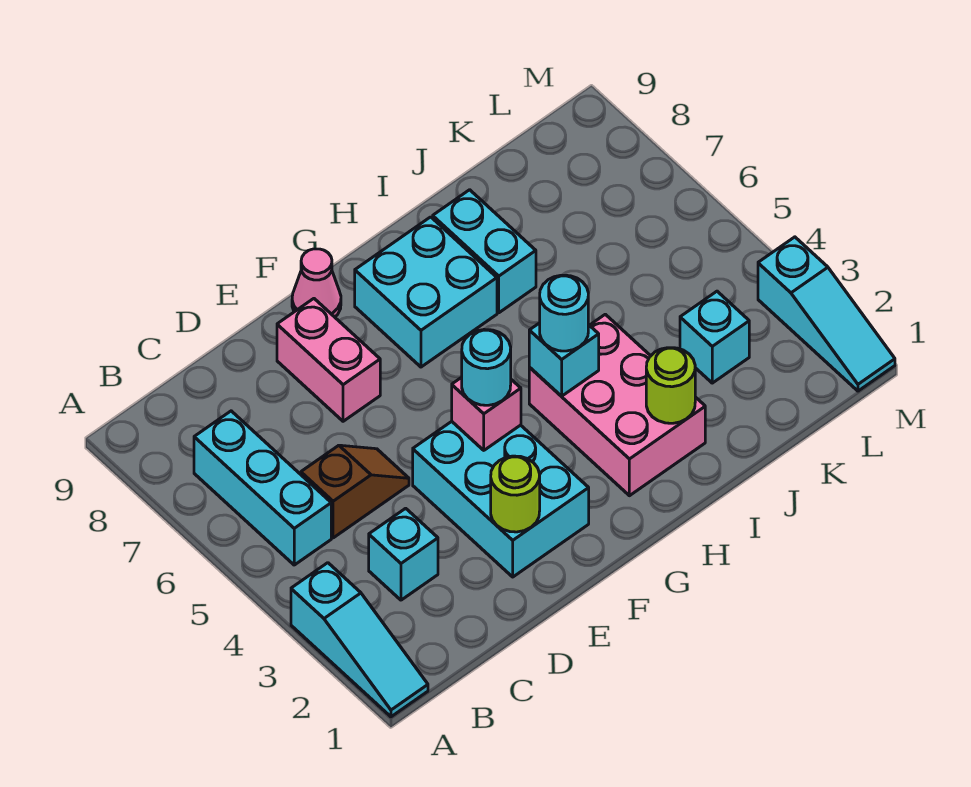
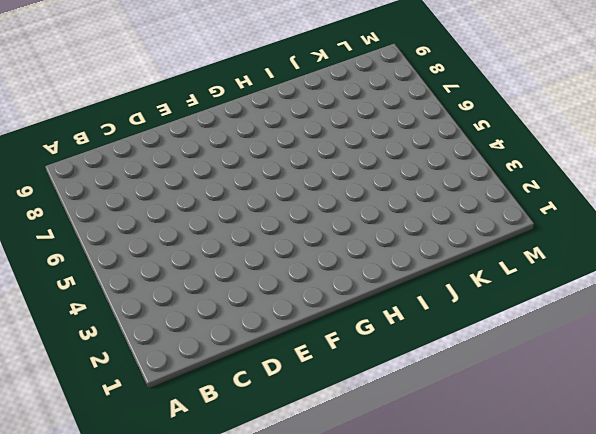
none -> cyan 1x3 slope [291,563,428,717]
none -> cyan 1x3 brick [194,411,331,565]
none -> cyan 1x1 brick [369,508,438,600]

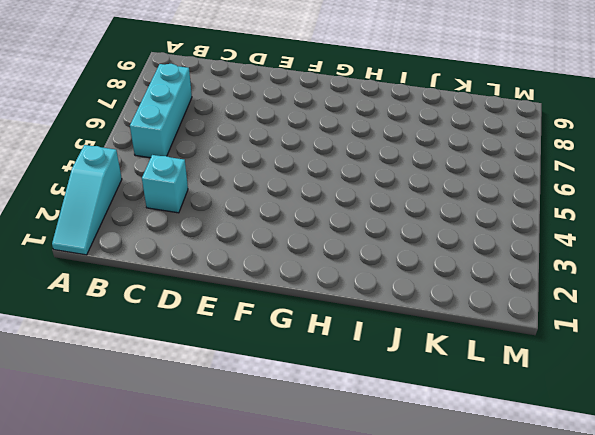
none -> brown 1x2 slope [301,445,409,538]
none -> cyan 2x3 brick [413,421,589,577]
none -> pink 1x2 brick [277,299,380,421]

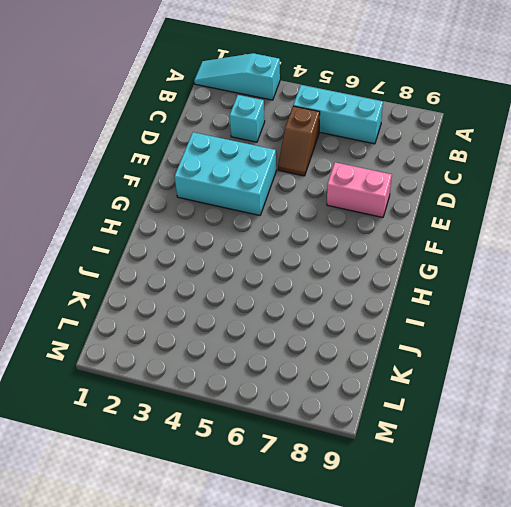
none -> pink 1x1 cone [292,249,341,317]
none -> cyan 2x2 brick [355,217,497,367]
none -> pink 2x3 brick [529,314,705,496]

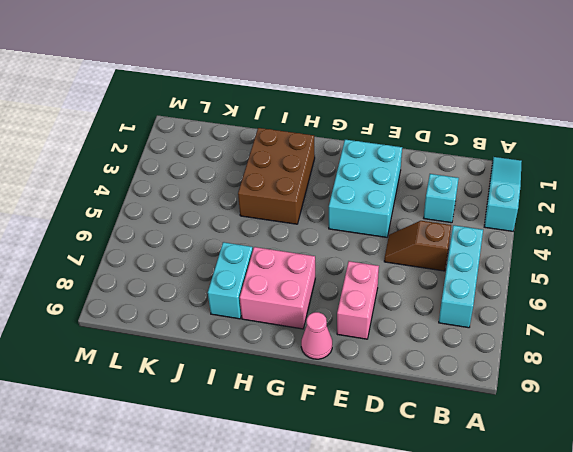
pink 2x2 brick [240,247,315,329] -> cyan 2x2 brick [355,217,497,367]
brown 2x3 brick [238,128,315,224] -> pink 2x3 brick [529,314,705,496]
none -> cyan 1x1 brick [680,291,749,383]
none -> cyan 1x3 slope [758,237,895,391]
none -> lime 1x1 round brick [491,456,540,532]

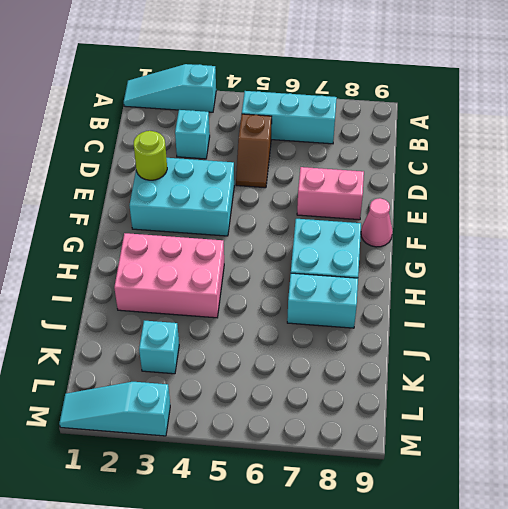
none -> pink 1x1 brick [452,377,521,450]
none -> cyan 1x1 brick [529,323,599,396]
none -> lime 1x1 round brick [646,348,695,423]

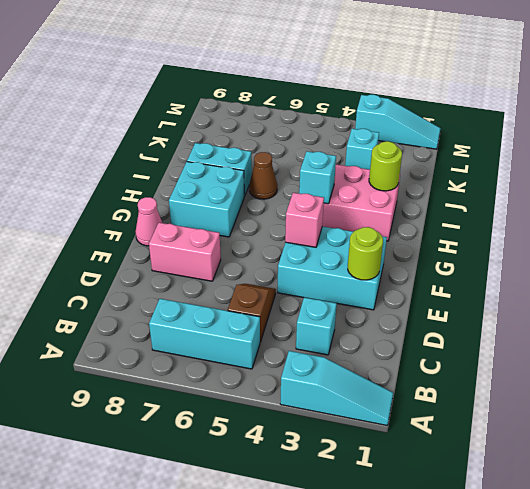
brown 1x1 cone [249,152,277,199] -> none
none -> cyan 1x1 round brick [462,329,511,405]
none -> cyan 1x1 round brick [540,275,588,351]

